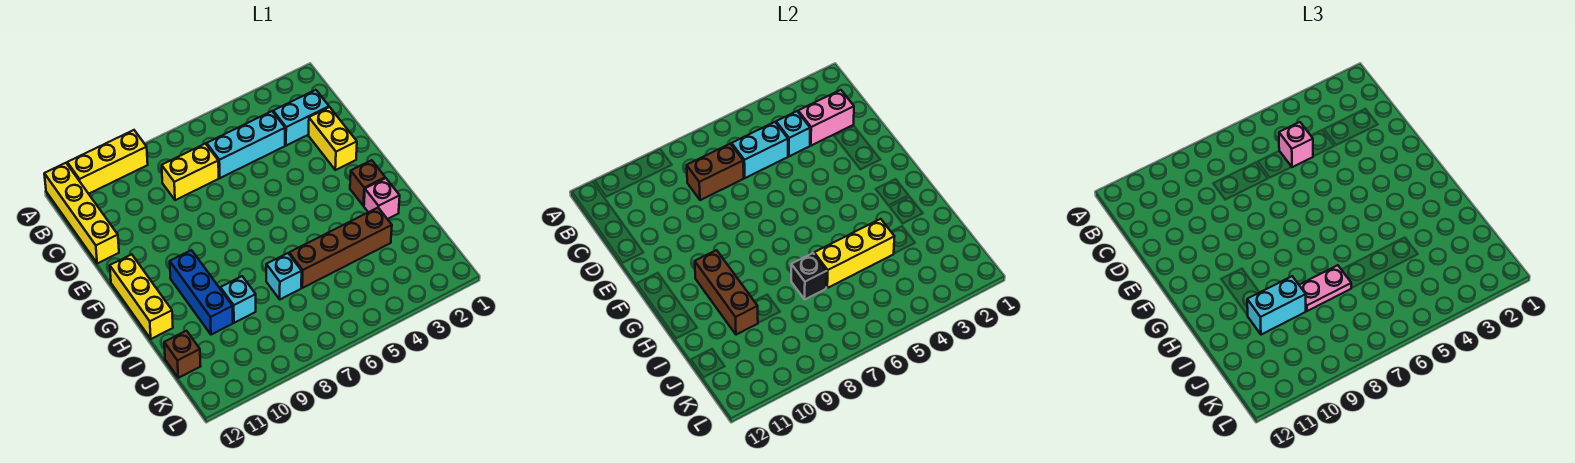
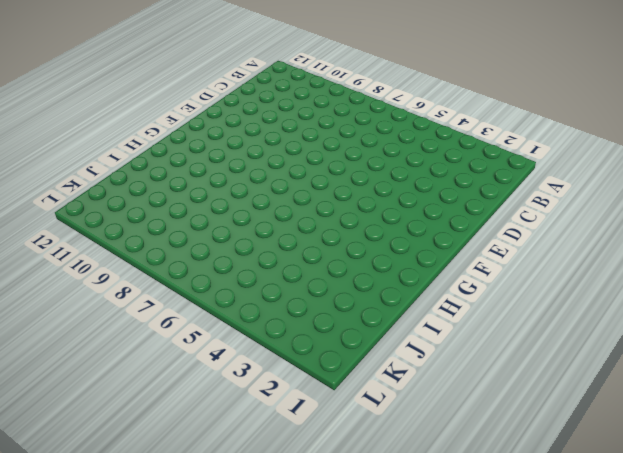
none -> yellow 1x3 brick [67,130,148,194]
none -> yellow 1x4 brick [44,163,119,263]
none -> cyan 1x2 brick [273,90,329,146]

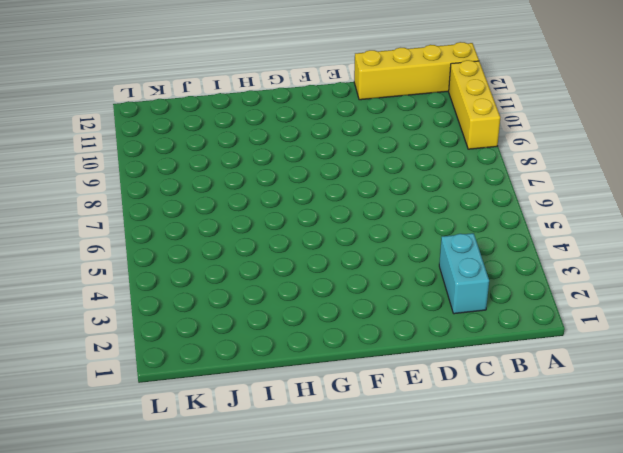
none -> cyan 1x3 brick [207,111,285,178]
none -> yellow 1x2 brick [162,144,219,200]
none -> yellow 1x2 brick [309,107,357,170]

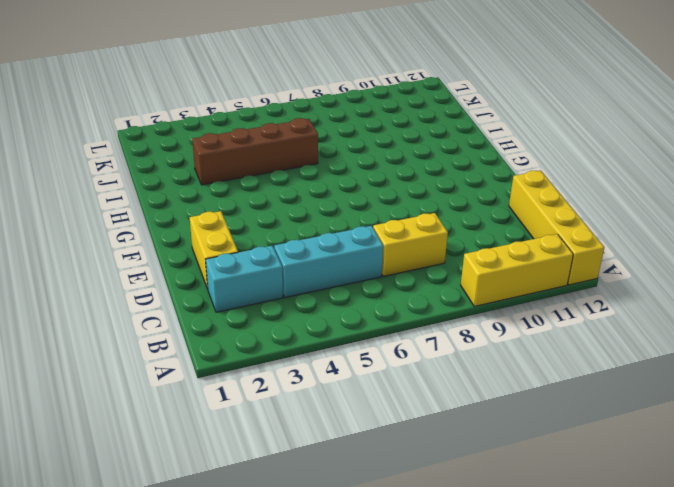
none -> yellow 1x3 brick [110,254,173,339]
none -> brown 1x1 brick [350,160,385,206]
none -> blue 1x3 brick [170,250,233,335]

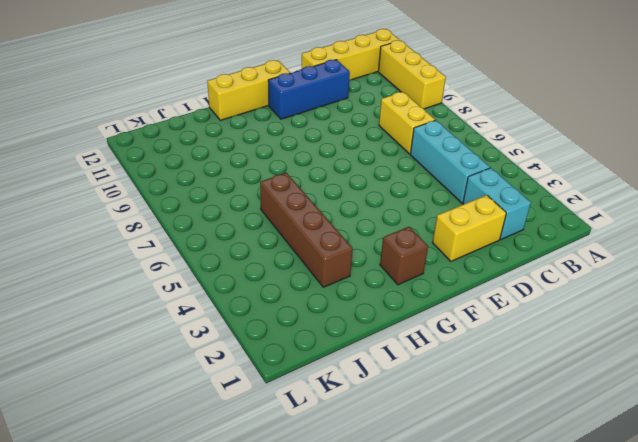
blue 1x3 brick [268,60,350,119] -> blue 1x3 brick moved to [170,250,233,335]
none -> pink 1x1 brick [364,178,400,219]
none -> cyan 1x1 brick [266,253,302,299]
none -> cyan 1x1 brick [220,276,256,323]

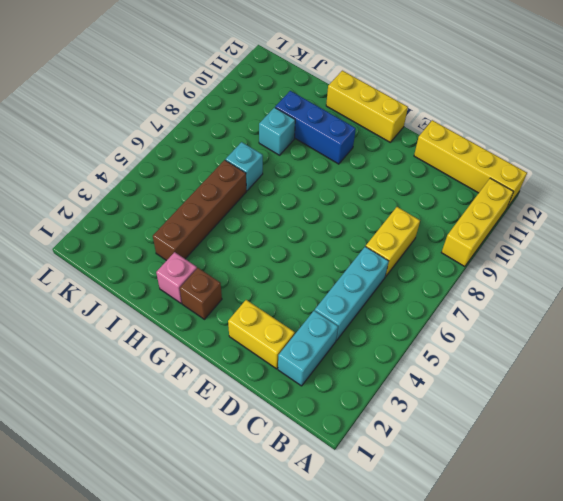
none -> brown 1x1 brick [164,331,201,378]
none -> pink 1x2 brick [798,90,854,146]
none -> cyan 1x1 brick [776,111,810,156]

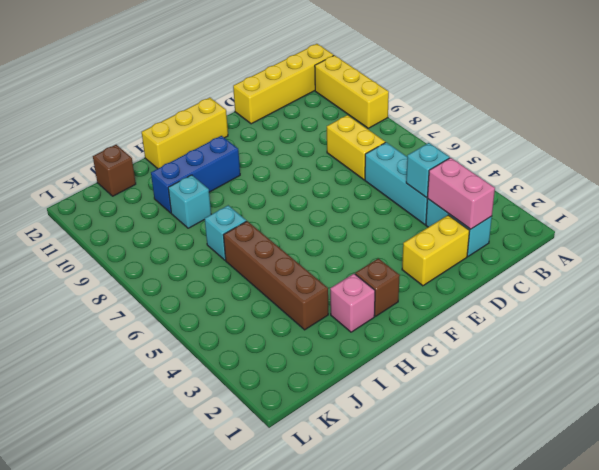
none -> cyan 1x2 brick [732,122,788,178]
none -> brown 1x2 brick [687,144,744,200]
none -> brown 1x3 brick [695,250,758,335]

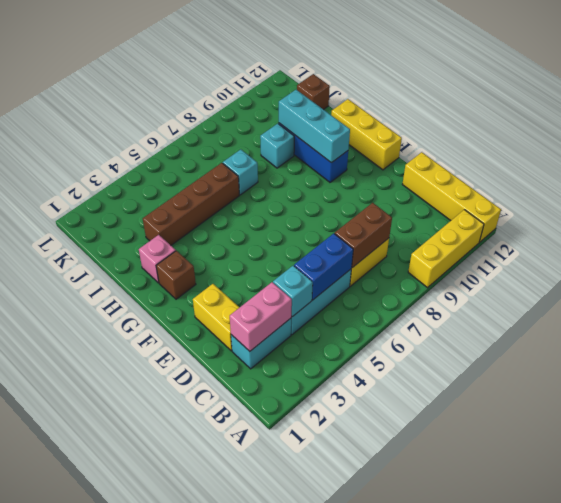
blue 1x2 brick [294,233,353,300] -> cyan 1x2 brick [732,122,788,178]
cyan 1x3 brick [279,90,350,163] -> brown 1x3 brick [695,250,758,335]
none -> yellow 1x3 brick [814,219,895,288]
none -> black 1x1 brick [791,253,827,299]
none -> pink 1x1 brick [1279,122,1313,167]

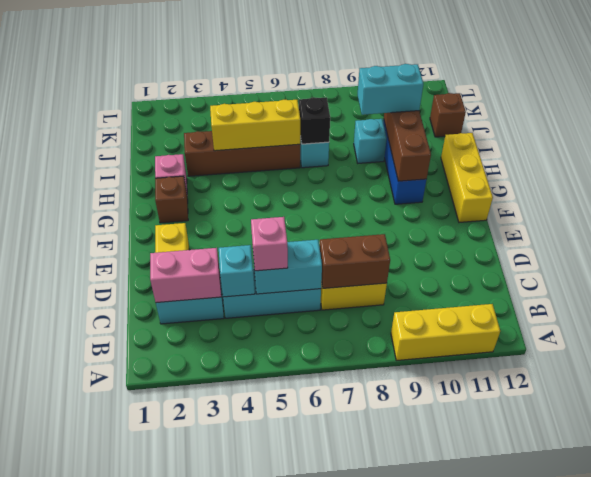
none -> yellow 1x4 brick [44,163,119,263]
none -> pink 1x2 plate [1299,265,1351,311]

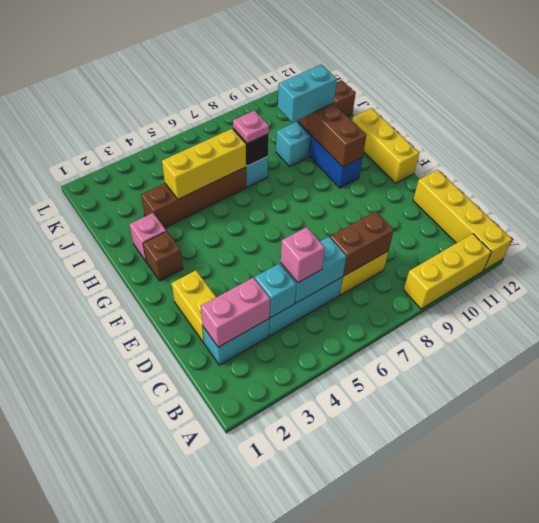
pink 1x1 plate [233,111,269,143] -> pink 1x2 plate [1299,265,1351,311]

